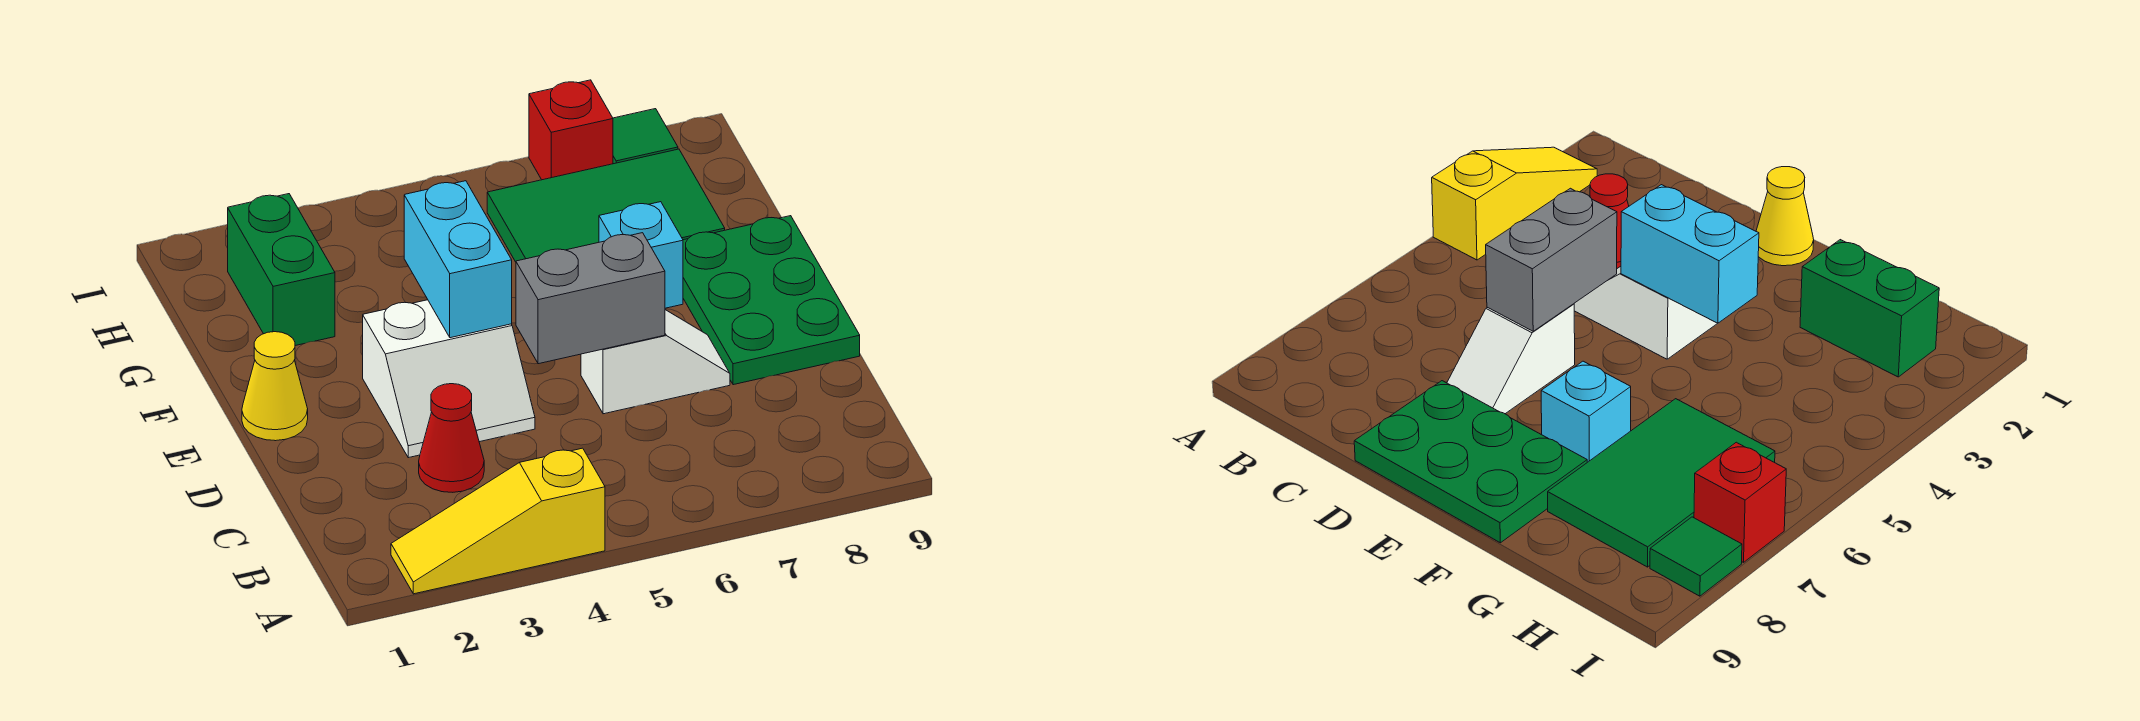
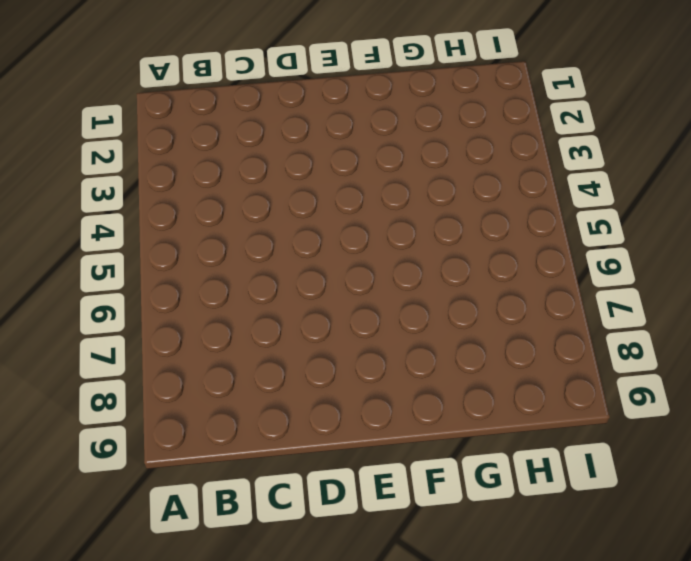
none -> yellow 1x3 slope [391,448,605,594]
none -> red 1x1 cone [419,384,484,492]
none -> white 2x2 slope [363,300,535,458]

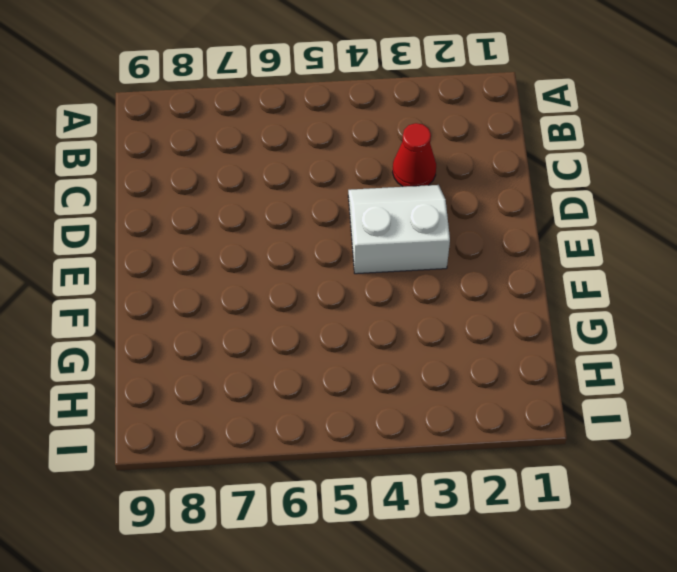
none -> yellow 1x3 slope [391,448,605,594]
none -> white 1x2 slope [581,310,730,414]
none -> green 2x3 plate [683,216,860,385]

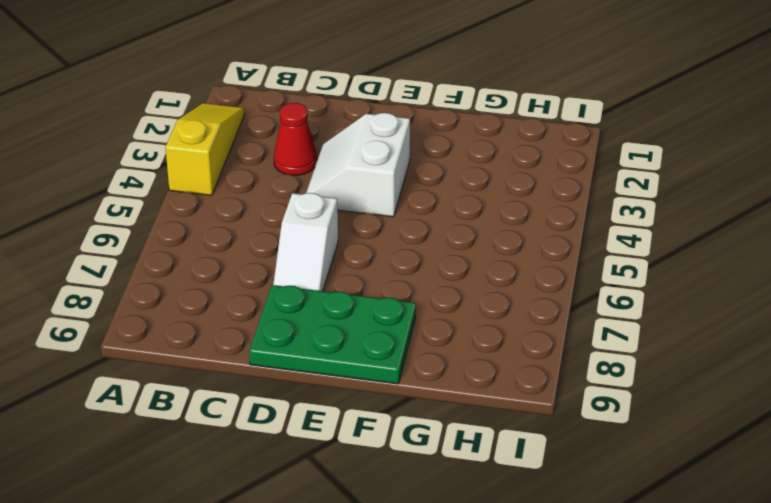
none -> yellow 1x1 cone [242,332,308,441]
none -> cyan 1x1 brick [599,202,683,308]
none -> green 1x2 brick [228,194,335,346]

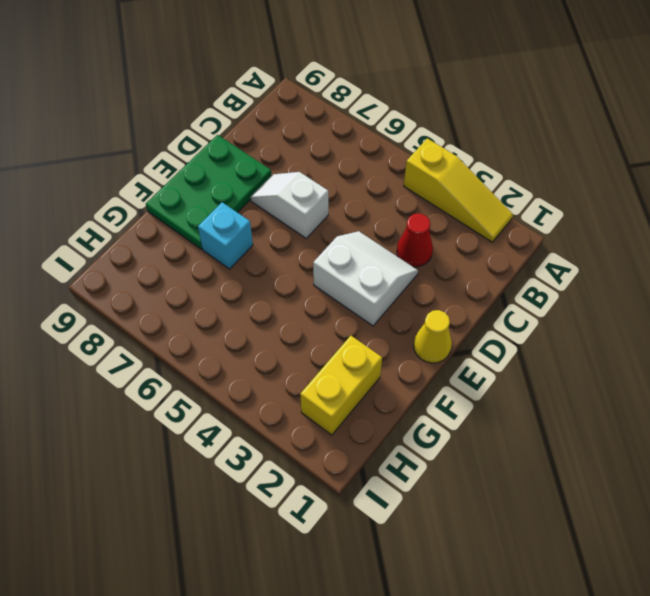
yellow 1x2 brick [300,336,382,435] -> green 1x2 brick [228,194,335,346]
none -> green 2x3 tile [487,149,725,262]
none -> red 1x1 brick [529,80,613,180]
none -> green 1x1 tile [613,109,678,164]

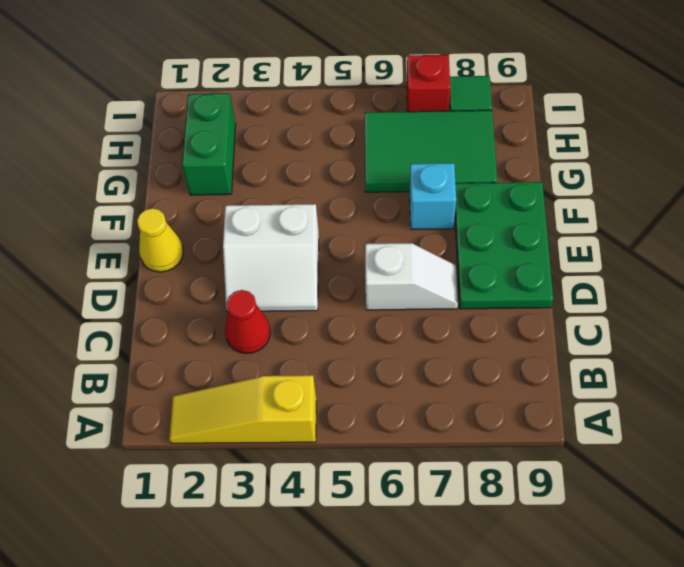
none -> grey 1x2 brick [516,233,665,364]
none -> cyan 1x2 brick [404,181,512,338]

